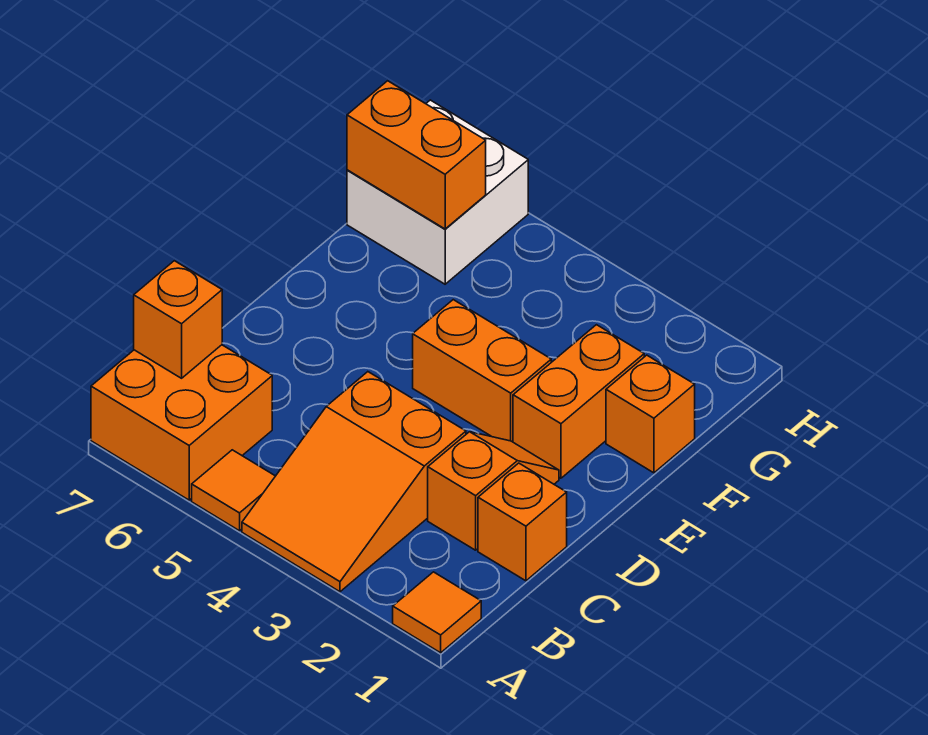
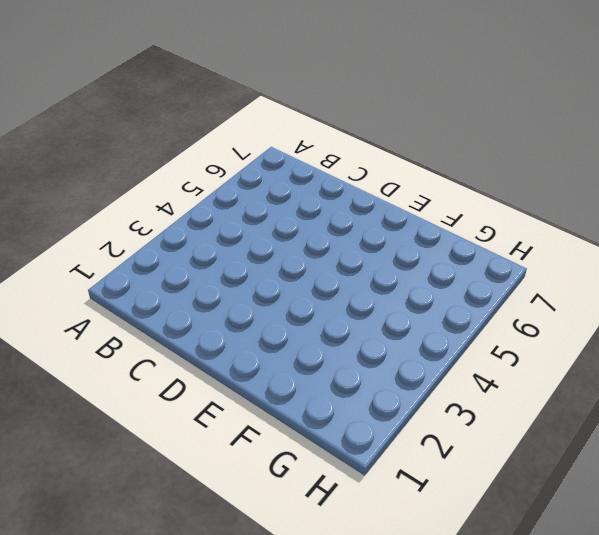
none -> orange 1x1 tile [393,572,481,653]
none -> orange 2x3 slope [242,372,466,592]
none -> orange 1x1 tile [192,450,275,531]

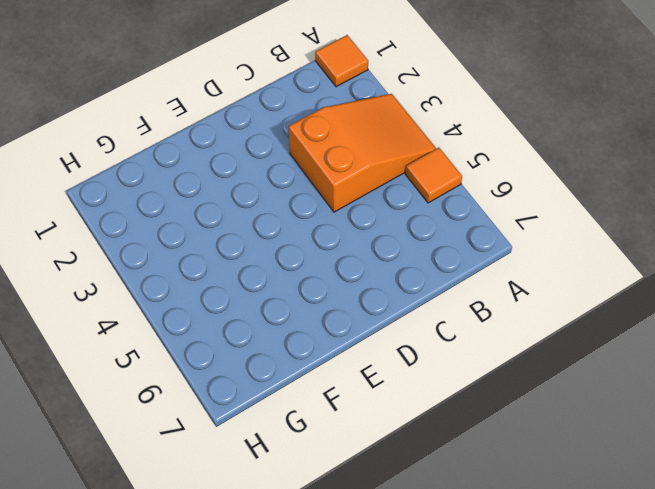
none -> orange 2x2 brick [91,345,272,500]
none -> orange 1x1 brick [478,463,567,581]
none -> orange 1x2 slope [428,432,559,550]

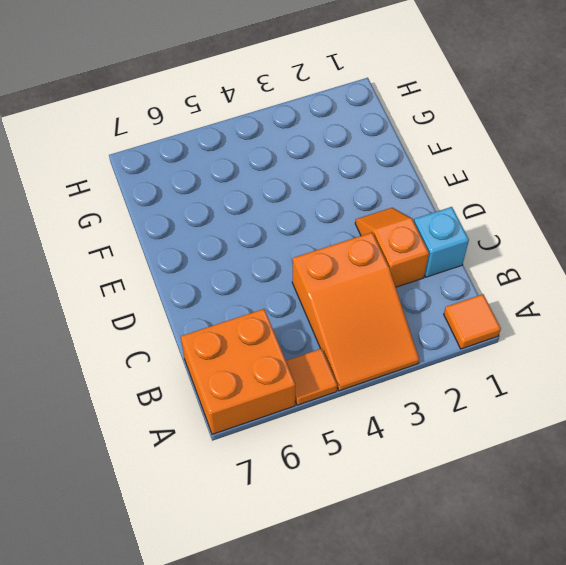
cyan 1x1 brick [414,207,469,277] -> orange 1x1 brick [478,463,567,581]
none -> orange 1x2 brick [513,325,644,478]
none -> orange 1x2 brick [413,300,551,442]
none -> orange 1x1 brick [606,355,695,473]

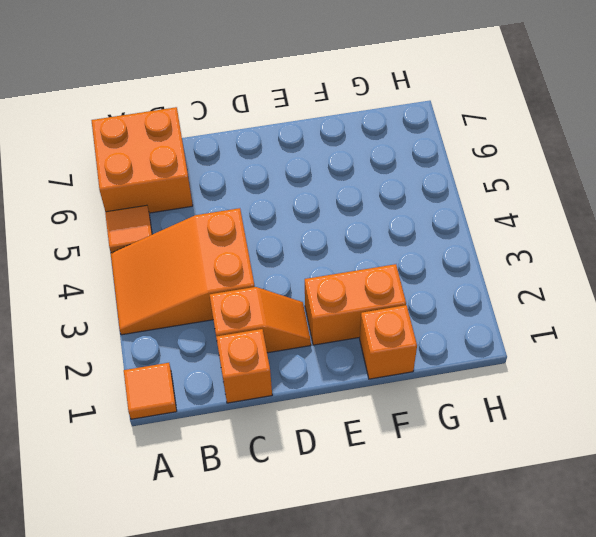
none -> orange 1x2 brick [413,300,551,442]
none -> white 2x2 brick [347,100,528,284]
none -> orange 1x1 brick [134,261,222,378]

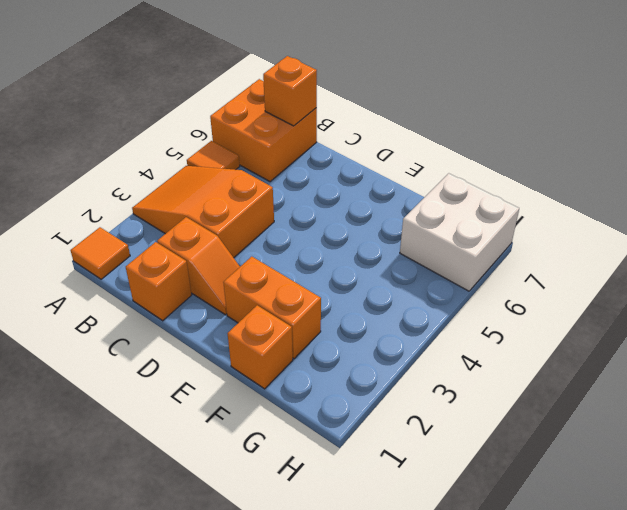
none -> orange 1x2 brick [413,300,551,442]
none -> orange 1x2 brick [347,81,486,229]

